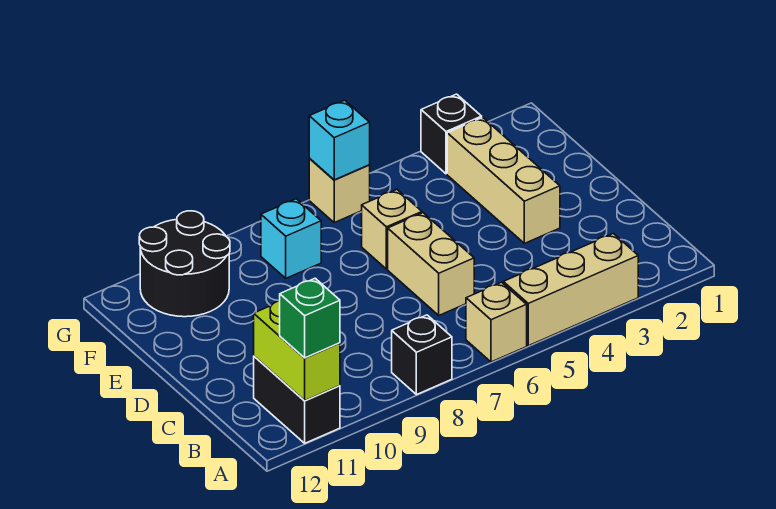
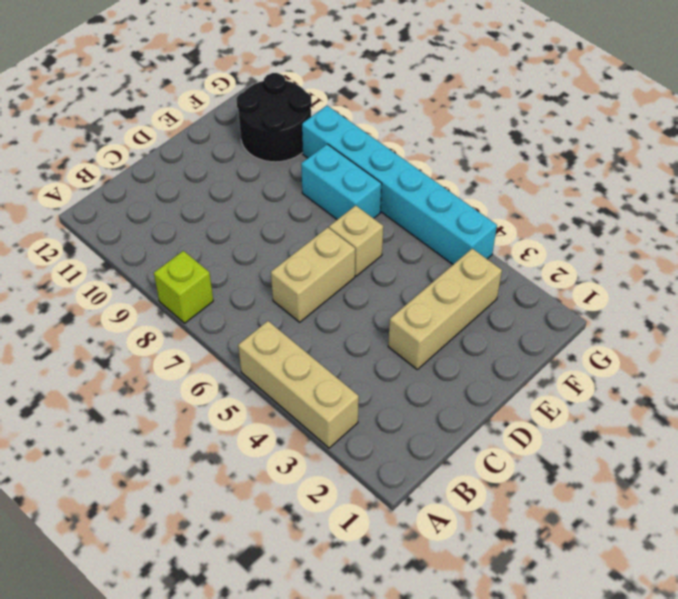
lime 1x1 brick [154,251,213,323] -> black 1x1 brick [392,315,452,395]
cyan 1x2 brick [301,144,382,220] -> cyan 1x1 brick [261,199,321,278]
cyan 1x6 brick [302,106,497,264] -> tan 1x1 brick [309,159,370,223]
none -> tan 1x1 brick [466,282,527,362]
none -> black 1x2 brick [254,356,340,443]
none -> black 1x1 brick [421,94,482,174]

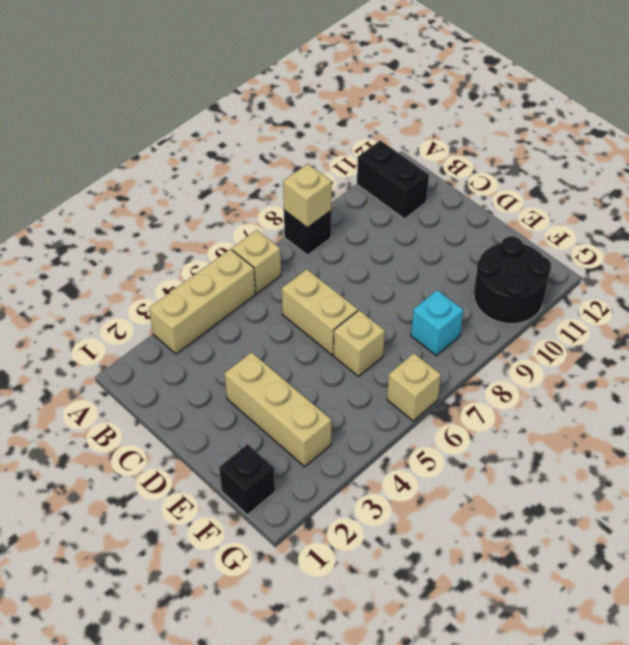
tan 1x1 brick [283,164,332,228] -> none
black 1x1 brick [219,444,275,515] -> black 1x1 brick moved to [421,94,482,174]
none -> lime 1x2 brick [254,301,340,400]
none -> cyan 1x1 brick [309,100,370,180]
none -> green 1x1 brick [280,278,340,358]

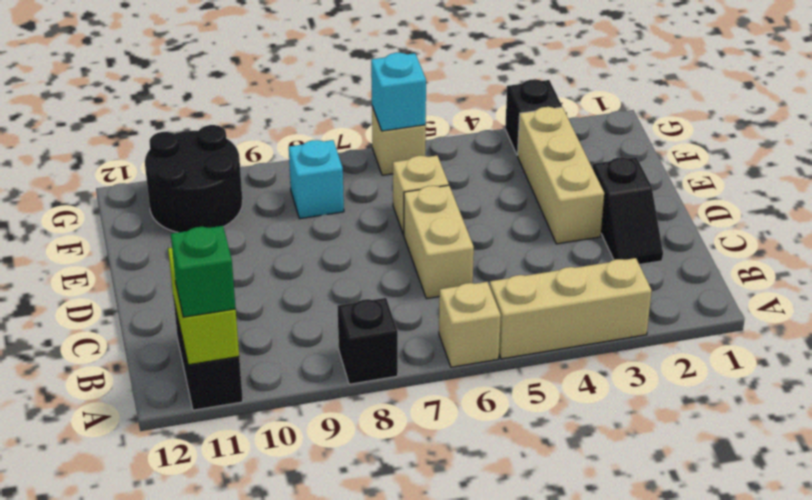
black 1x2 slope [592,157,663,265] -> none

